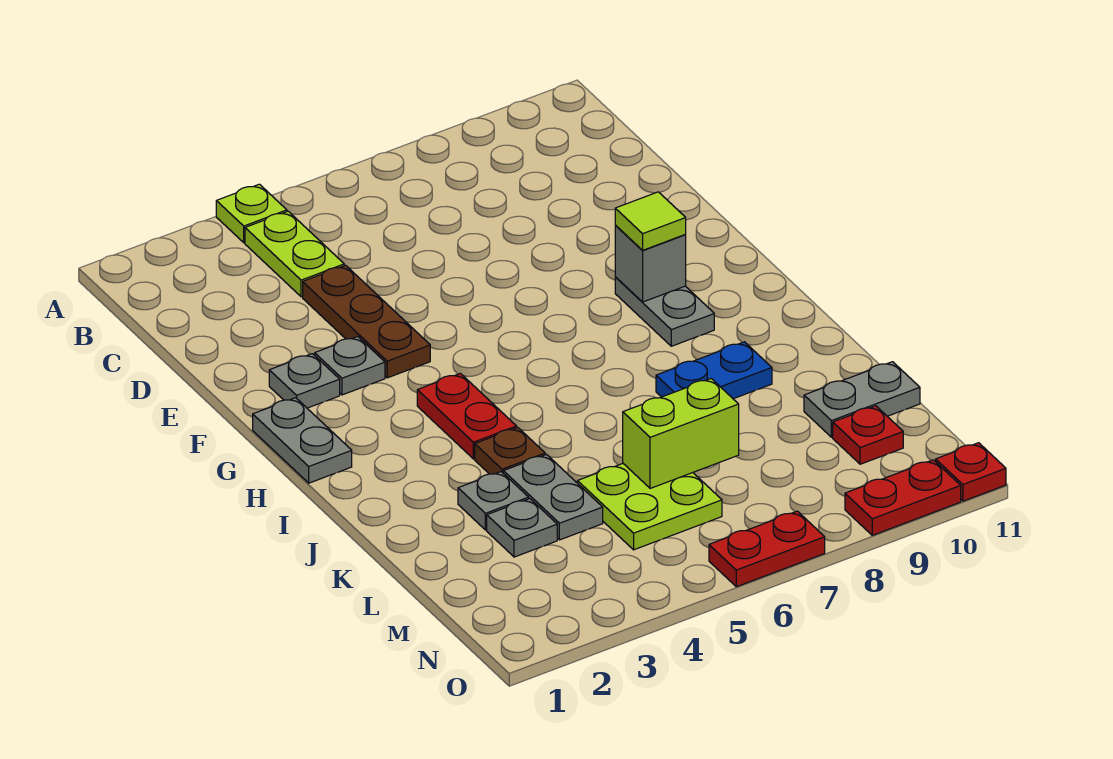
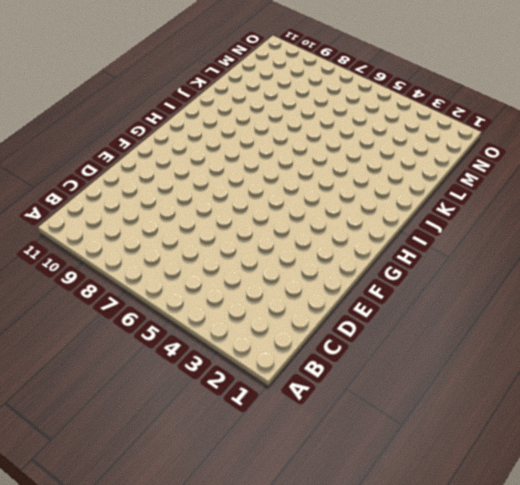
none -> lime 1x1 plate [216,184,287,243]
none -> lime 1x2 plate [245,211,344,297]
none -> brown 1x3 plate [303,265,430,378]

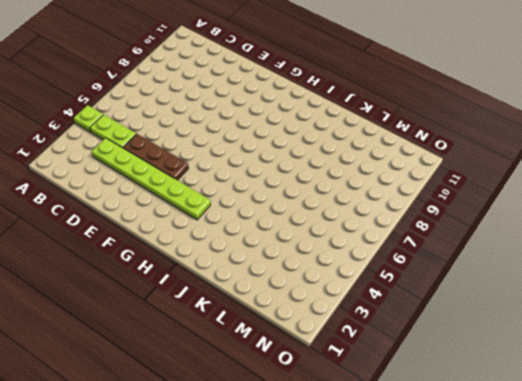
lime 1x6 plate [92,138,211,220] -> grey 1x1 plate [315,336,385,395]
none -> grey 1x1 plate [269,354,340,408]
none -> grey 1x2 plate [253,398,352,483]
none -> grey 1x2 plate [615,277,714,346]

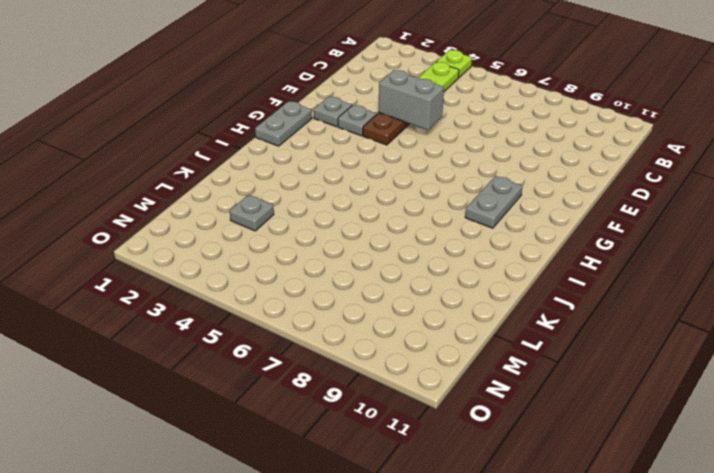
grey 1x2 brick [379,70,444,130] -> none
none -> red 1x2 plate [417,373,517,459]
none -> brown 1x1 plate [475,427,545,474]
none -> blue 1x2 plate [656,342,772,399]

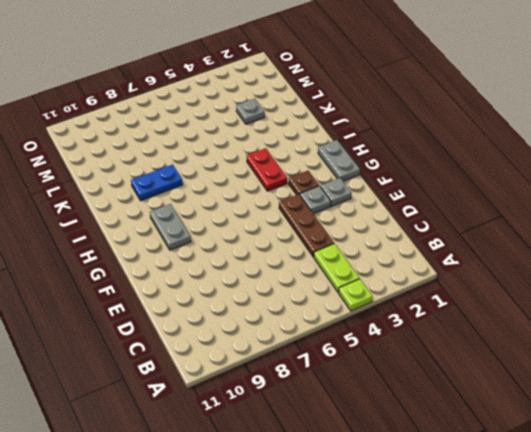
brown 1x1 plate [289,171,319,195] -> brown 1x1 plate moved to [475,427,545,474]
none -> grey 1x1 plate [458,472,529,530]
none -> grey 1x2 plate [503,455,603,540]
none -> lime 2x2 plate [577,464,722,550]

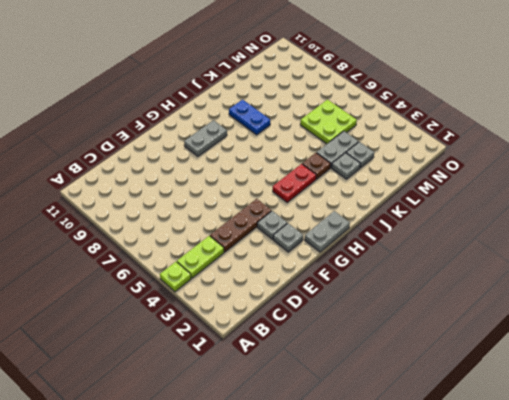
none -> grey 1x2 plate [804,362,920,437]
none -> red 1x1 plate [833,406,903,464]
none -> red 1x2 plate [709,511,825,587]

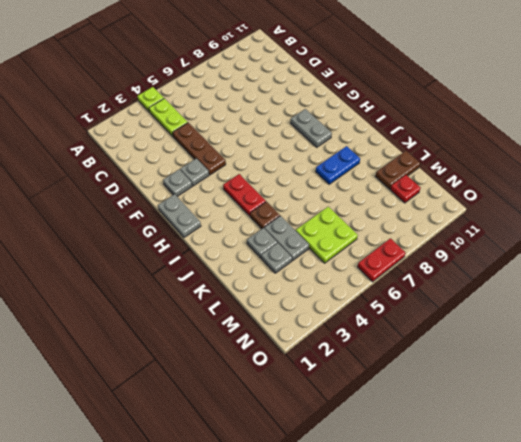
brown 1x2 plate [375,151,420,189] -> grey 1x2 plate [804,362,920,437]
none -> red 1x2 plate [845,460,961,535]
none -> red 1x1 plate [936,443,1006,501]
none -> grey 1x1 brick [615,226,686,302]

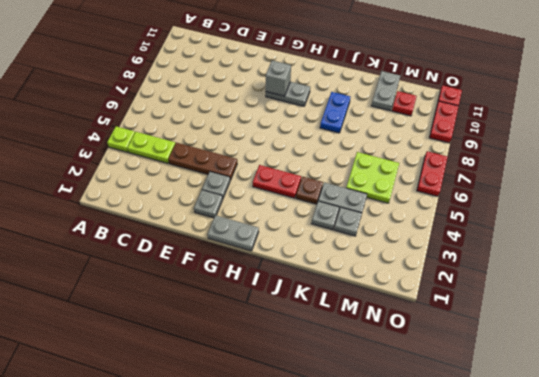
none -> lime 1x2 brick [623,379,739,488]
none -> lime 1x1 tile [615,192,686,250]

